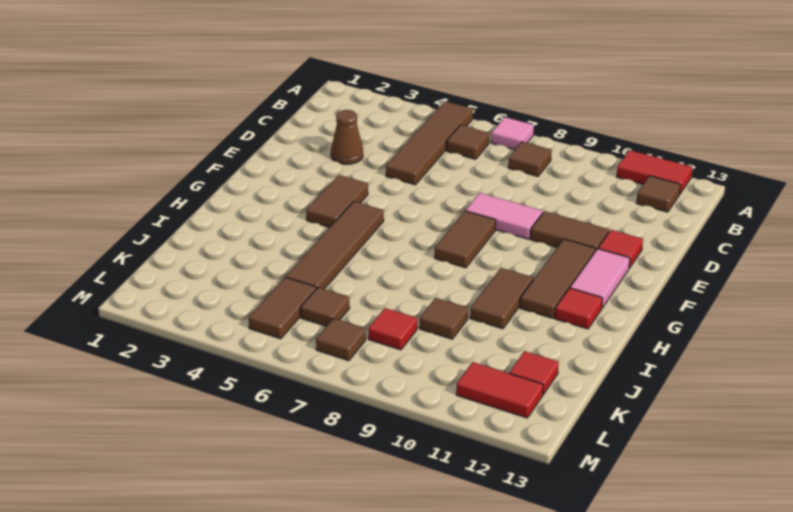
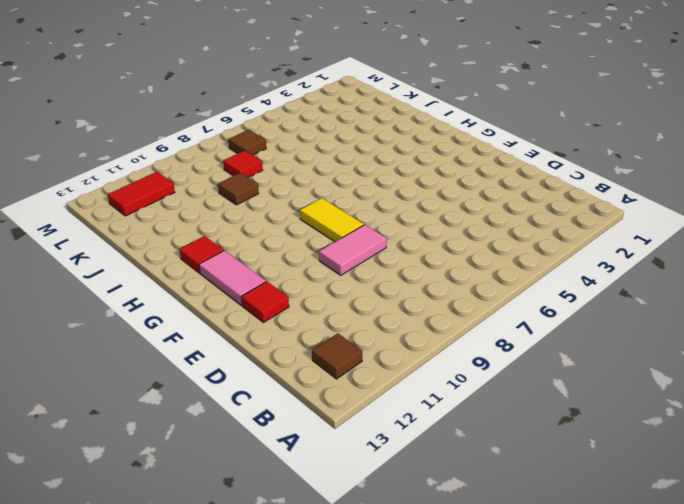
yellow 1x2 tile [300,198,364,242] -> brown 1x2 tile [435,211,496,268]
none -> brown 1x4 tile [386,101,473,185]
none -> pink 1x1 tile [491,117,534,150]
none -> red 1x2 tile [617,150,692,194]

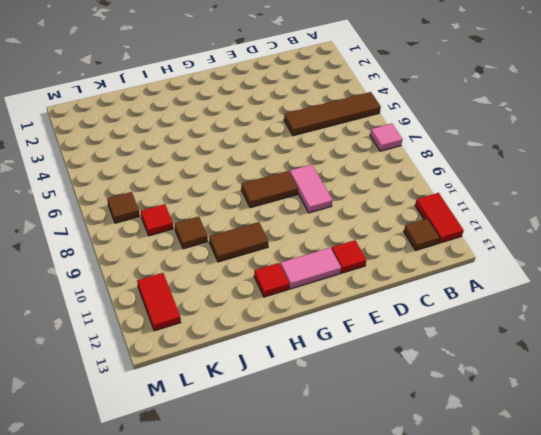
none -> brown 1x1 tile [447,125,489,159]
none -> brown 1x1 tile [508,142,552,176]
none -> brown 1x1 cone [331,110,363,164]

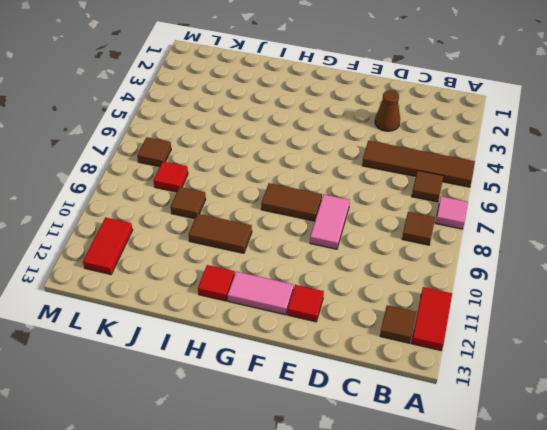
none -> brown 1x2 tile [530,211,609,250]
none -> brown 1x2 tile [306,175,368,227]
none -> brown 1x3 tile [520,239,596,318]

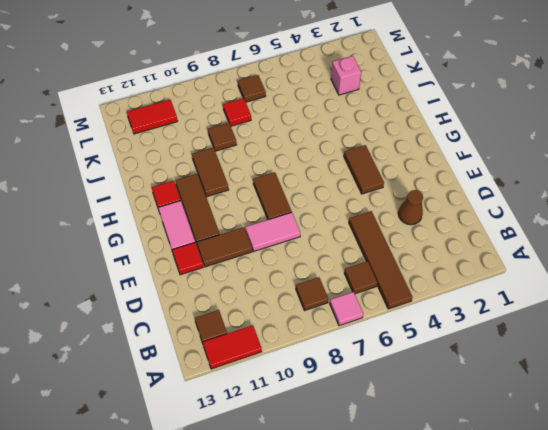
pink 1x1 brick [331,56,361,95] -> none
none -> brown 1x4 tile [286,201,384,289]
none -> brown 1x2 tile [249,277,316,339]
none -> brown 1x1 tile [301,287,350,326]

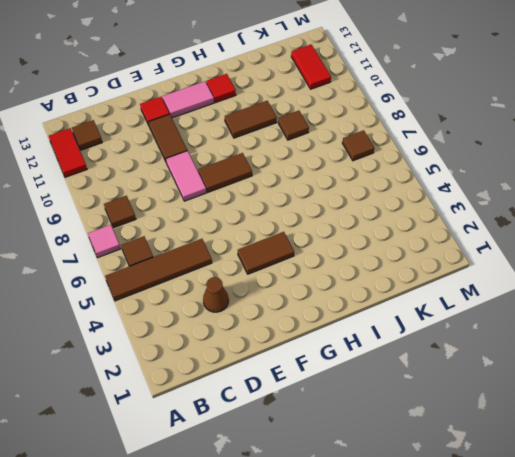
none -> brown 1x3 tile [520,239,596,318]
none -> brown 1x4 tile [286,201,384,289]
none -> brown 1x2 tile [249,277,316,339]

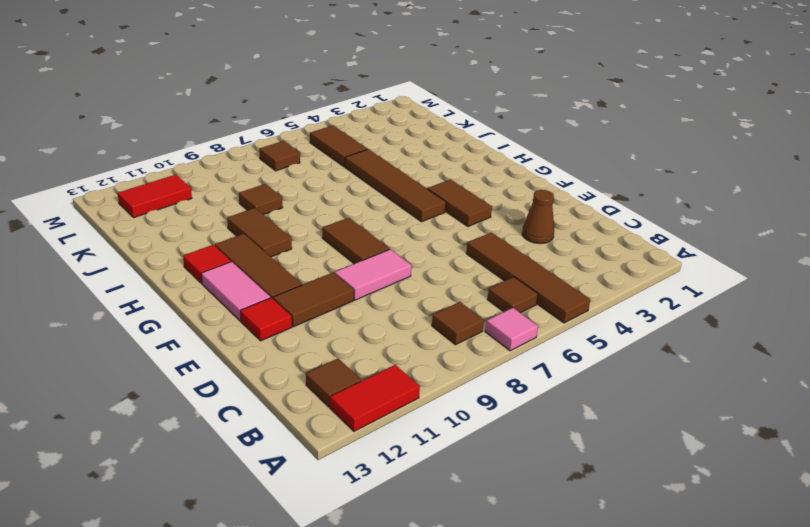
none -> brown 1x1 tile [301,287,350,326]
none -> red 1x1 tile [368,308,417,350]
none -> red 1x1 tile [509,351,559,394]

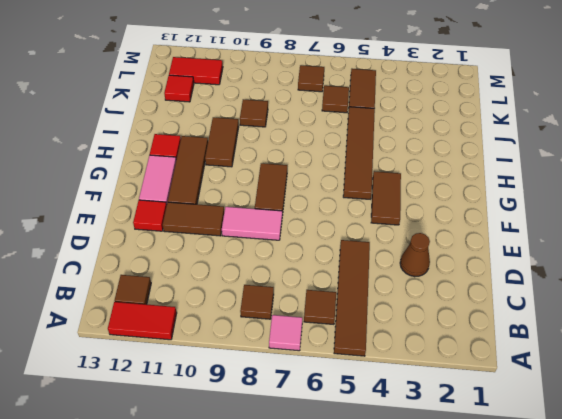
none -> red 1x1 tile [368,308,417,350]

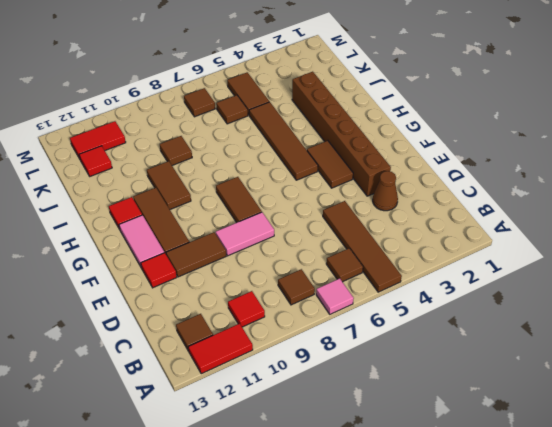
red 1x1 tile [228,291,265,327] -> red 1x1 tile moved to [368,308,417,350]
brown 1x6 brick [292,72,391,196] -> none

